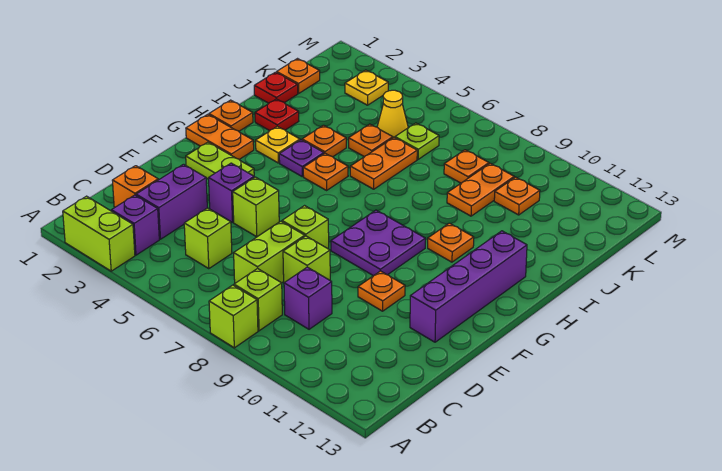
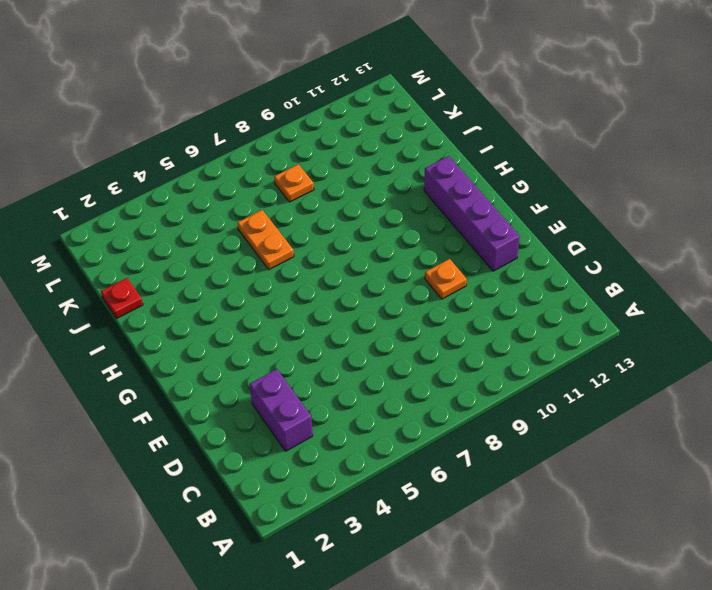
none -> lime 1x2 brick [63,196,135,271]
none -> lime 1x1 brick [209,285,258,348]
none -> purple 1x1 brick [111,195,159,255]
none -> lime 1x1 brick [234,268,282,331]

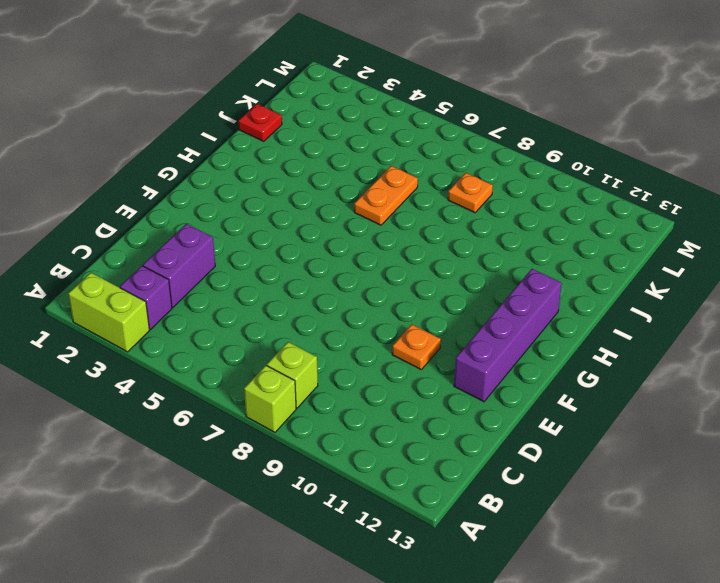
none -> orange 1x1 brick [112,166,158,208]
none -> lime 1x1 brick [184,208,232,269]
none -> lime 1x2 brick [234,221,305,283]
none -> purple 1x1 brick [284,267,332,329]

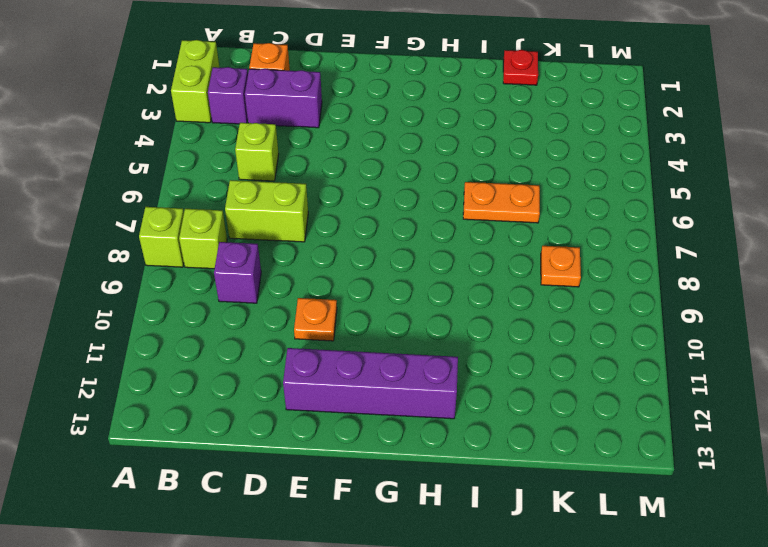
none -> lime 1x1 brick [283,236,330,283]
none -> purple 1x1 brick [209,163,254,222]
none -> lime 1x1 brick [233,177,279,237]
none -> lime 1x1 brick [282,206,329,249]

